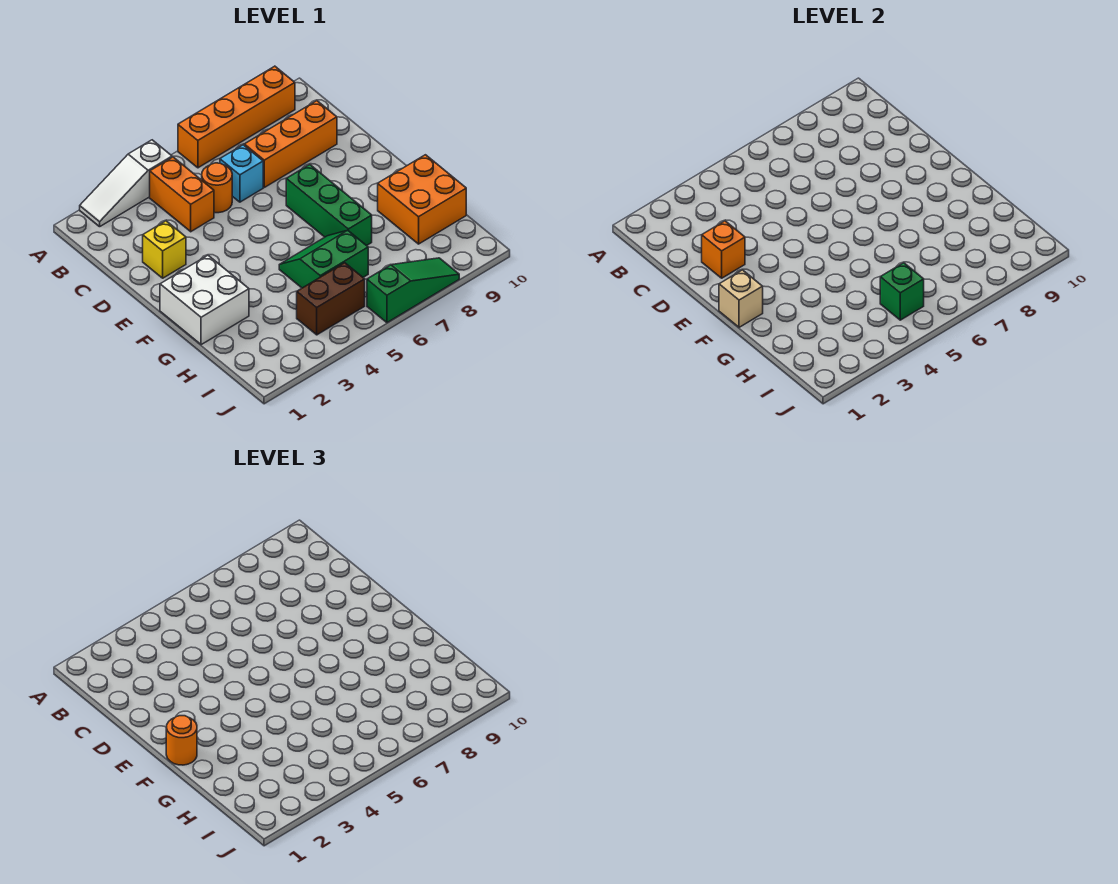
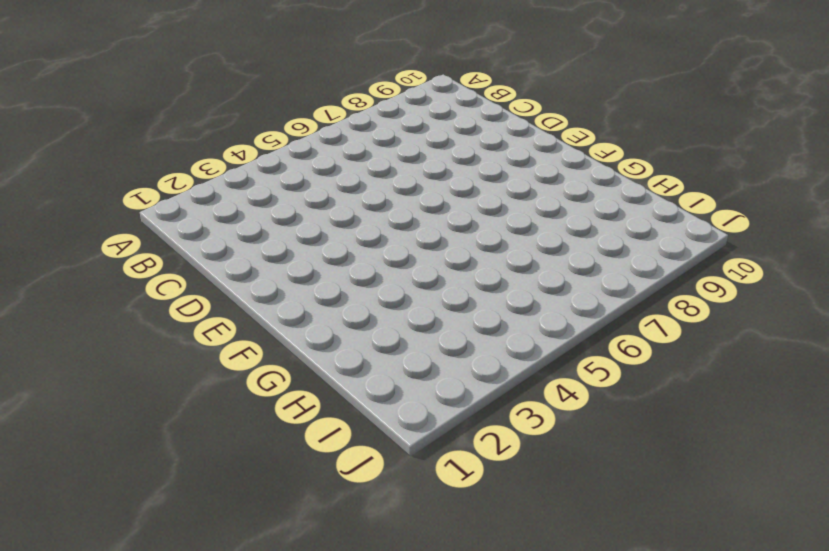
none -> white 1x3 slope [80,140,172,227]
none -> orange 1x4 brick [178,66,295,168]
none -> orange 1x2 brick [150,157,214,232]

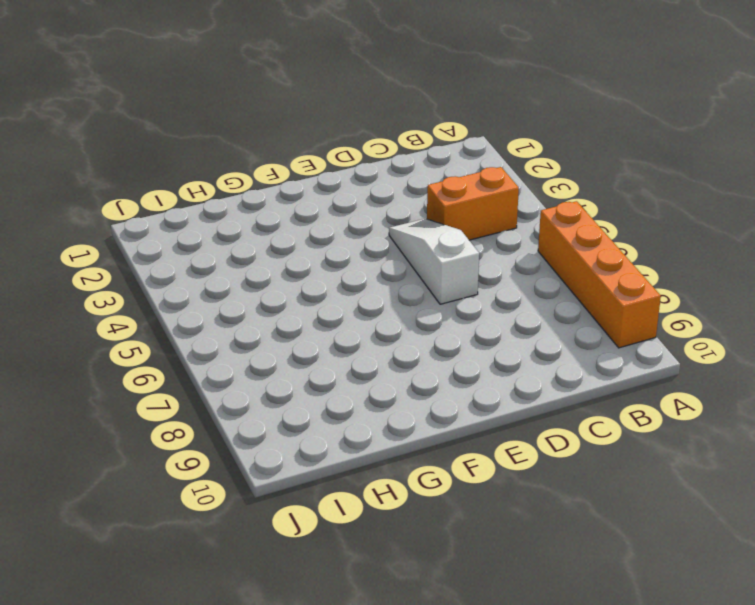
white 1x3 slope [389,219,479,304] -> white 1x3 slope moved to [80,140,172,227]
none -> orange 1x1 round brick [202,163,232,213]
none -> cyan 1x1 brick [220,145,263,202]
none -> orange 1x3 brick [244,101,337,187]

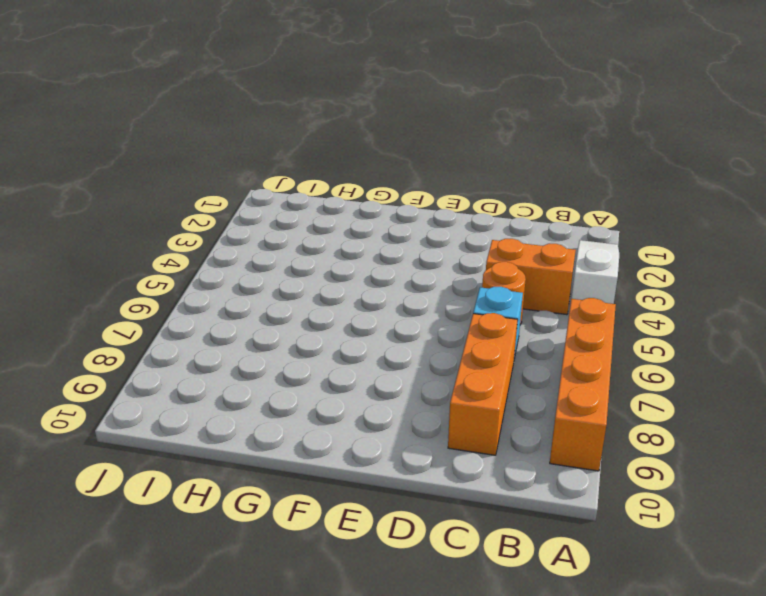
none -> yellow 1x1 brick [143,221,186,278]
none -> green 1x3 brick [286,165,372,246]
none -> white 2x2 brick [160,255,249,345]

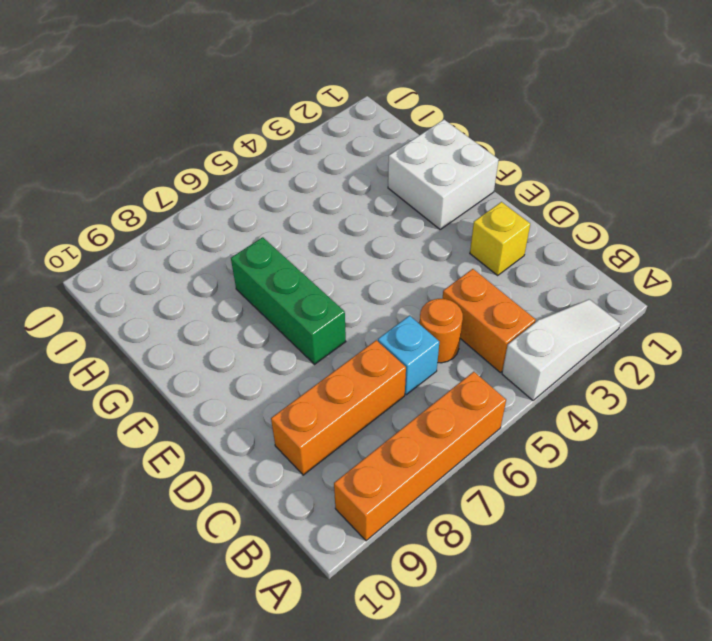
none -> green 2x2 slope [279,230,368,288]
none -> orange 2x2 brick [378,155,466,244]
none -> brown 1x2 brick [297,263,365,335]

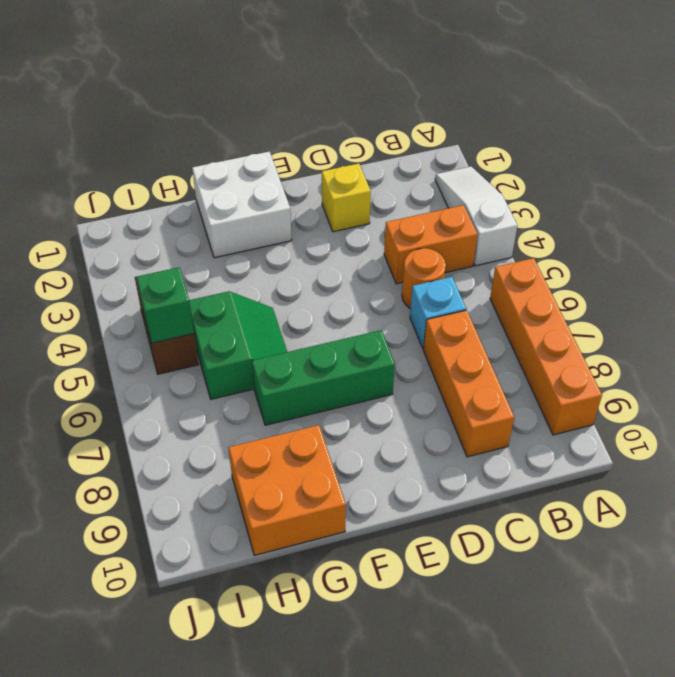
none -> green 1x3 slope [367,258,459,323]
none -> orange 1x1 brick [702,221,745,278]
none -> tan 1x1 brick [719,270,763,327]

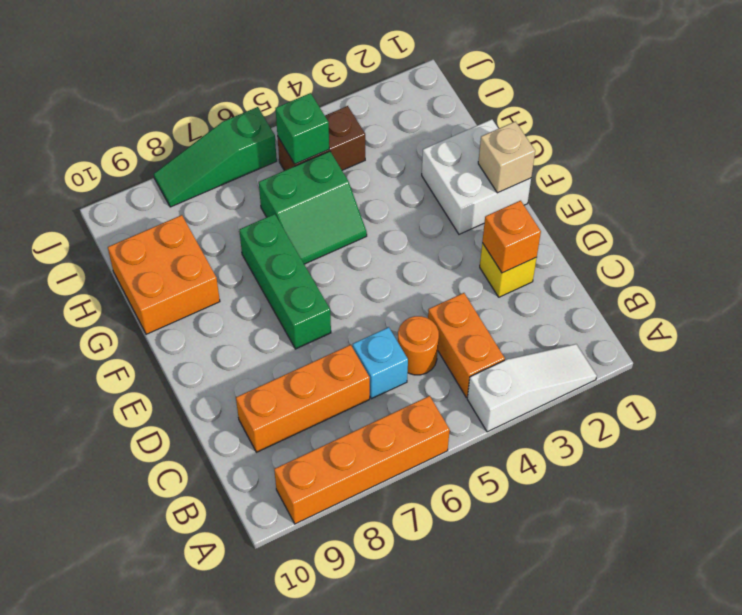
none -> orange 1x1 round brick [166,716,197,765]

